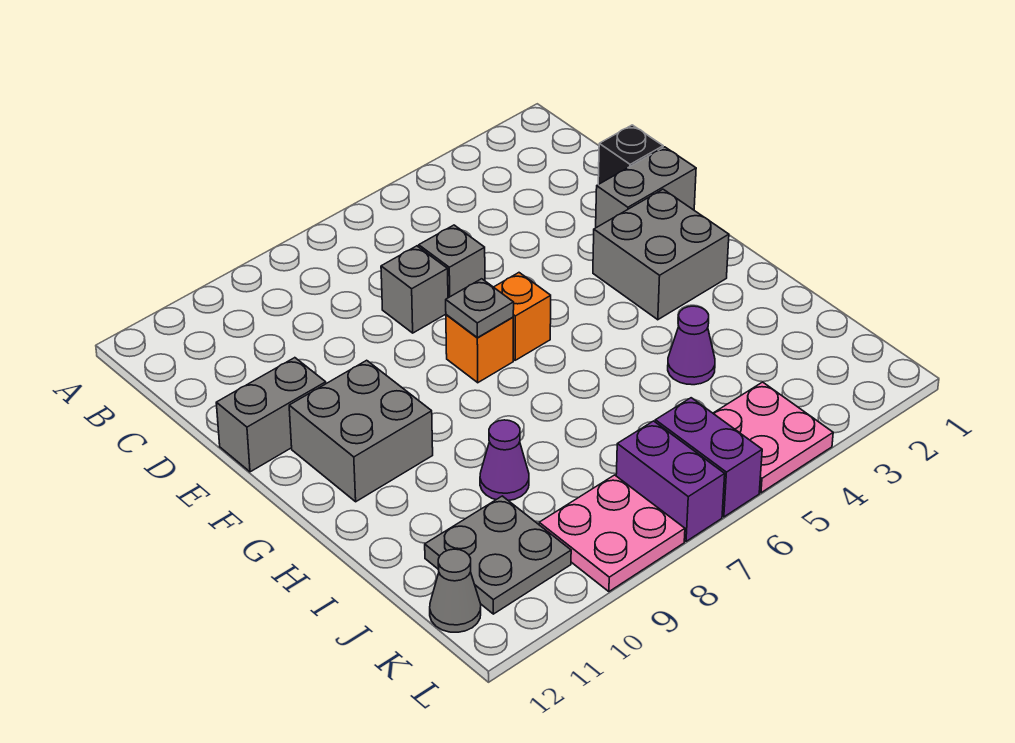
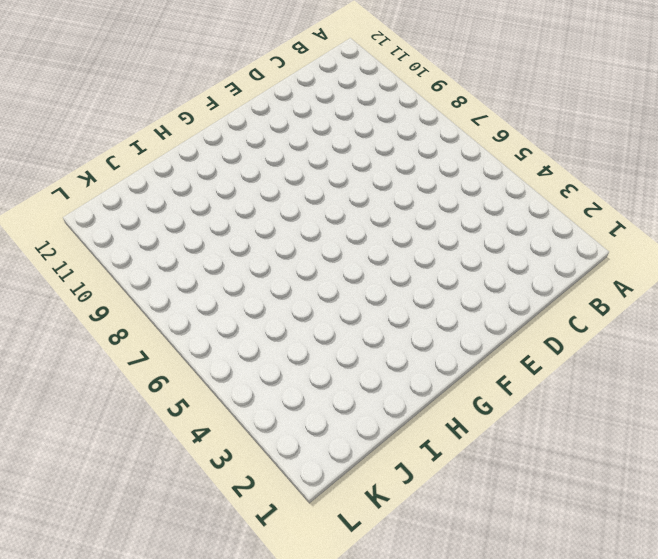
none -> black 1x1 brick [598,125,663,184]
none -> grey 1x1 brick [419,225,485,298]
none -> grey 1x1 brick [381,246,448,333]

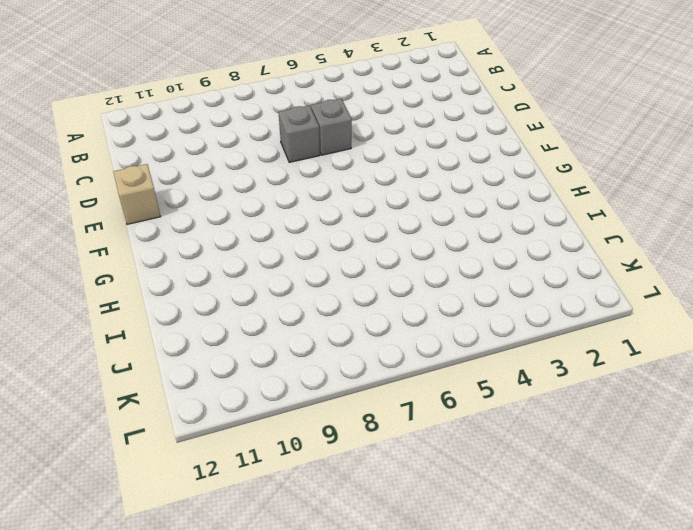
tan 1x1 brick [113,164,161,224] -> grey 1x2 brick [216,358,326,472]
none -> black 1x1 brick [598,125,663,184]
none -> grey 1x2 brick [596,147,696,228]
none -> grey 2x2 brick [593,189,729,320]

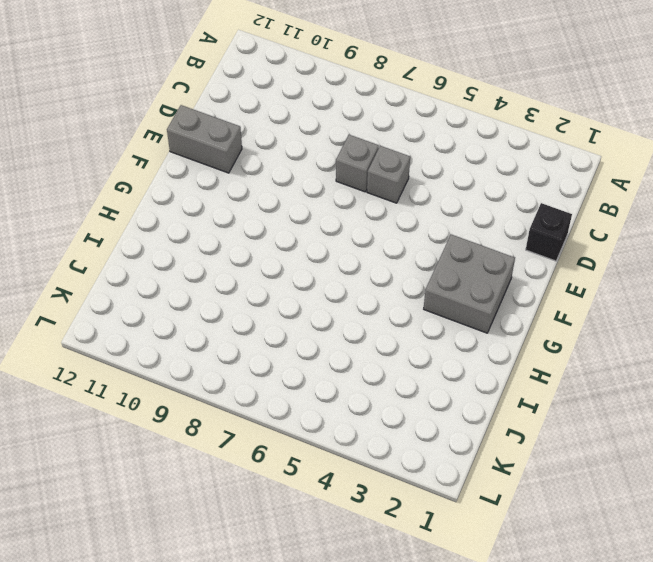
none -> grey 1x2 brick [596,147,696,228]
none -> orange 1x1 brick [494,273,551,360]
none -> orange 1x1 brick [446,315,513,383]

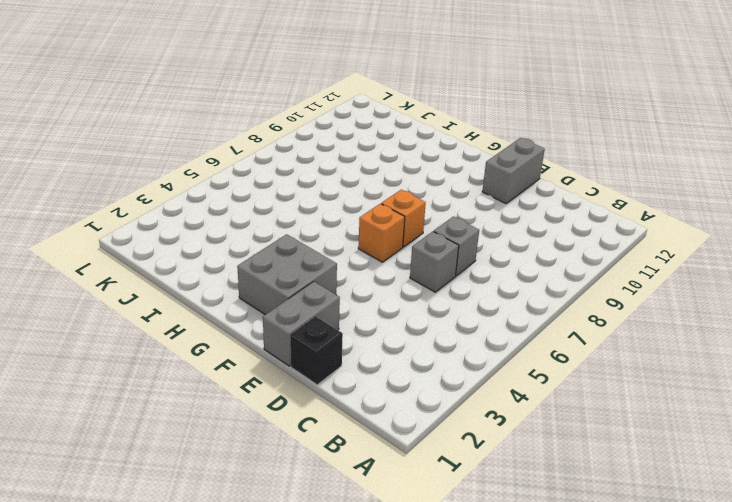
none -> grey 2x2 brick [289,360,433,502]
none -> purple 1x1 cone [668,306,715,385]
none -> purple 1x1 cone [480,420,529,501]

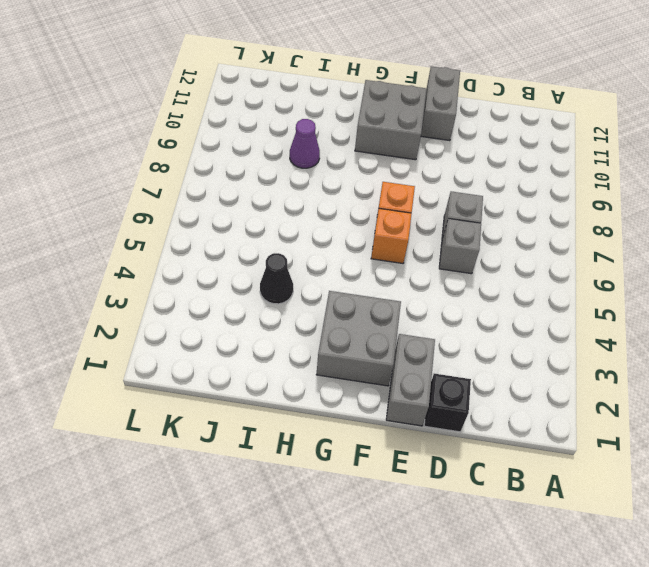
black 1x1 cone [260,253,293,304] -> purple 1x1 cone [668,306,715,385]
none -> grey 2x2 plate [425,496,571,614]
none -> pink 2x2 plate [713,382,833,493]
none -> purple 1x2 brick [655,398,762,517]

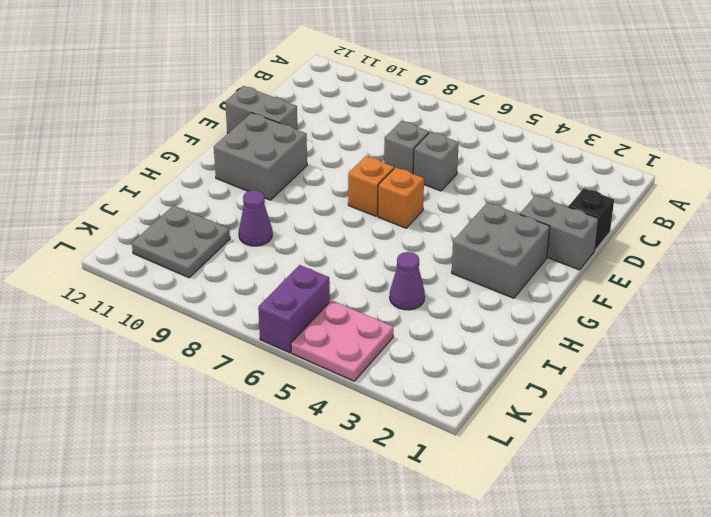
none -> purple 1x2 brick [616,421,725,541]
none -> pink 2x2 plate [539,475,685,592]
none -> grey 1x1 cone [430,549,481,632]

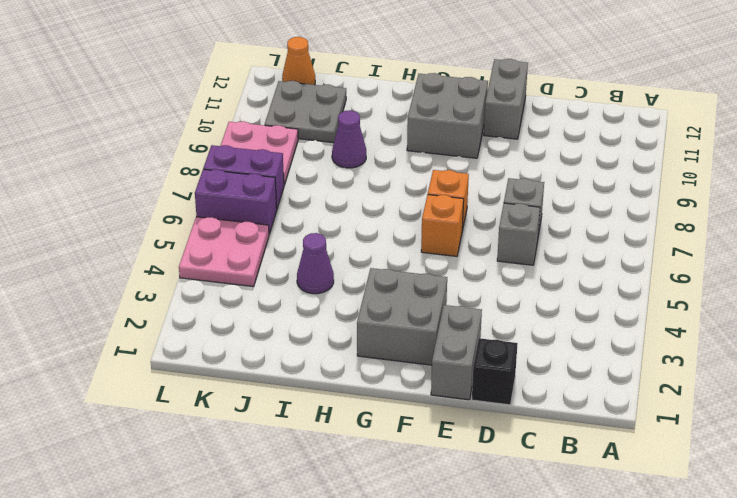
orange 1x1 cone [282,37,315,85] -> grey 1x1 cone [430,549,481,632]
none -> grey 1x1 plate [446,279,514,338]

